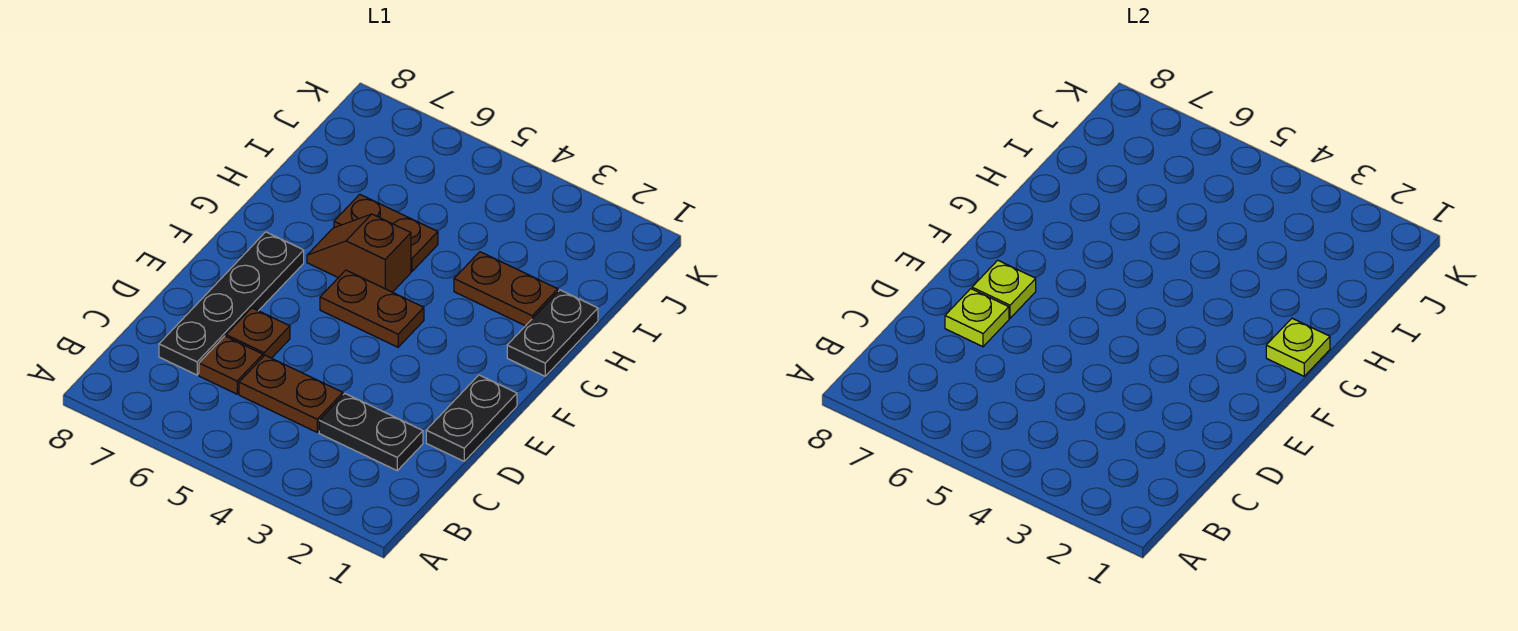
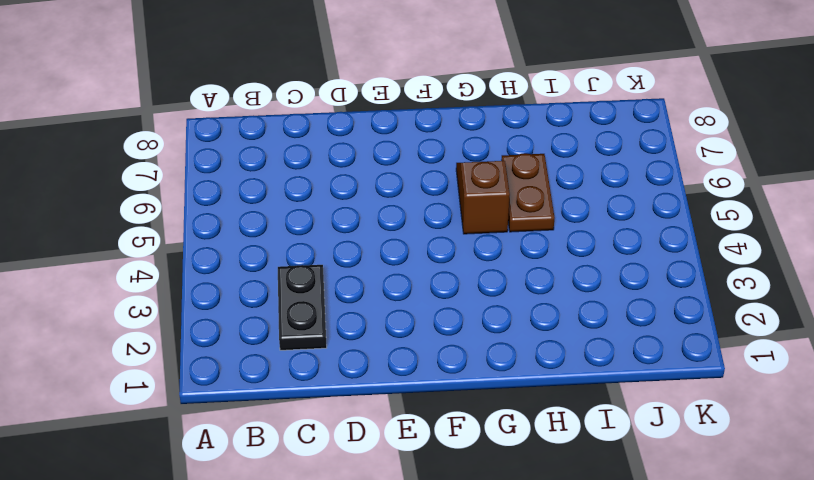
none -> brown 1x2 plate [239,355,343,432]
none -> brown 1x1 plate [199,336,263,394]
none -> black 1x4 plate [159,232,304,375]

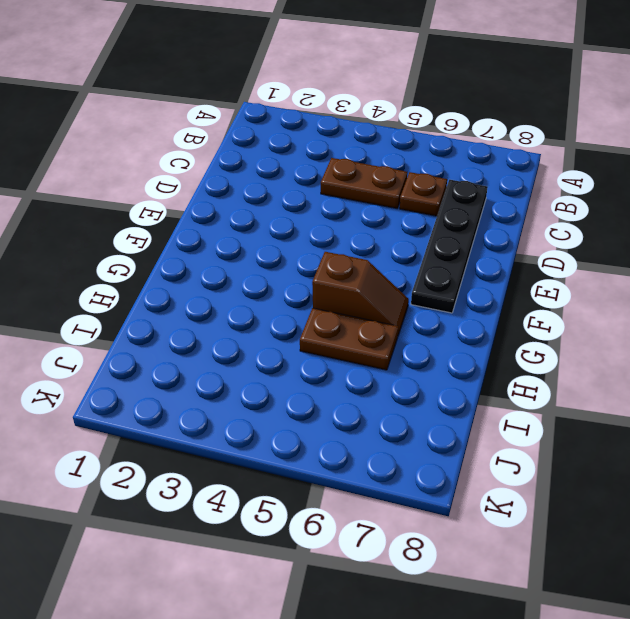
none -> black 1x2 plate [319,394,423,470]
none -> black 1x2 plate [426,375,517,461]
none -> brown 1x1 plate [226,308,290,358]

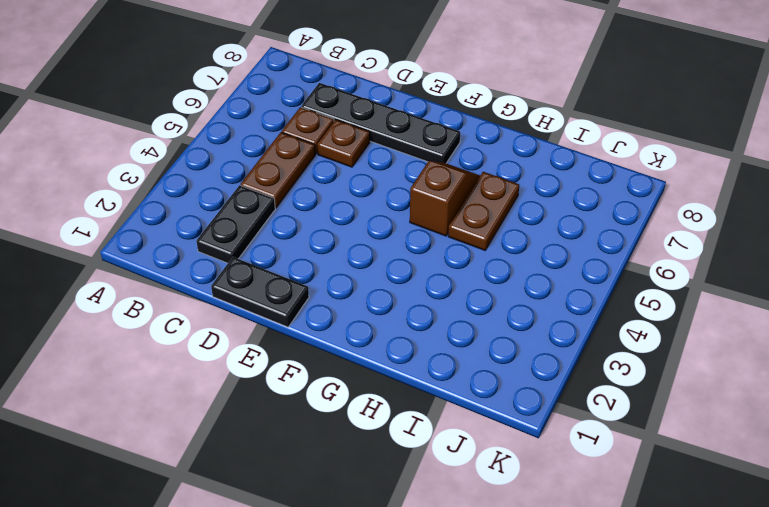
none -> brown 1x2 plate [320,270,424,347]
none -> black 1x2 plate [507,290,598,376]
none -> brown 1x2 plate [454,252,558,326]

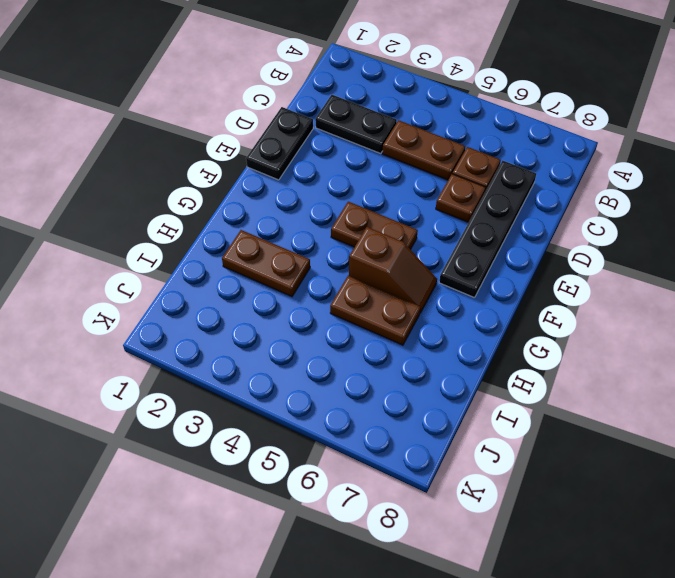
none -> black 1x2 plate [507,290,598,376]
none -> lime 1x1 plate [945,289,1009,347]
none -> lime 1x1 plate [972,260,1036,318]

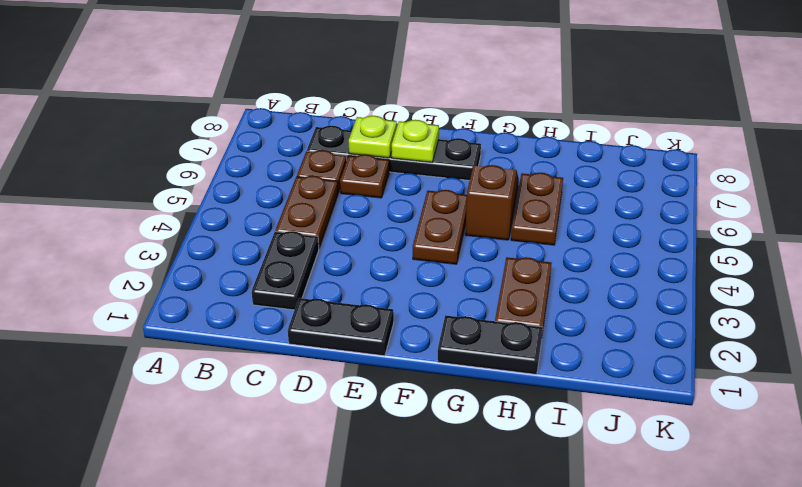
none -> lime 1x1 plate [1266,318,1330,376]

